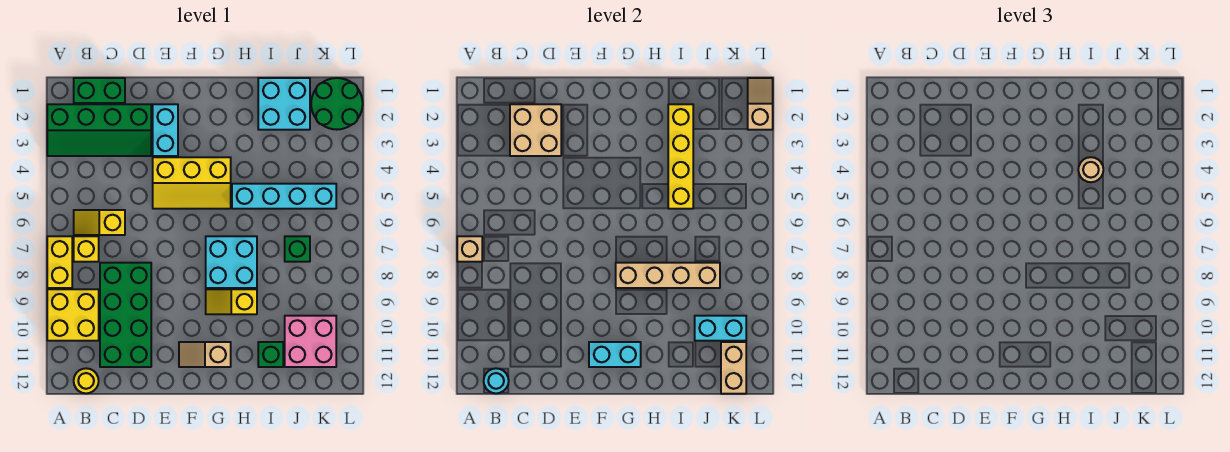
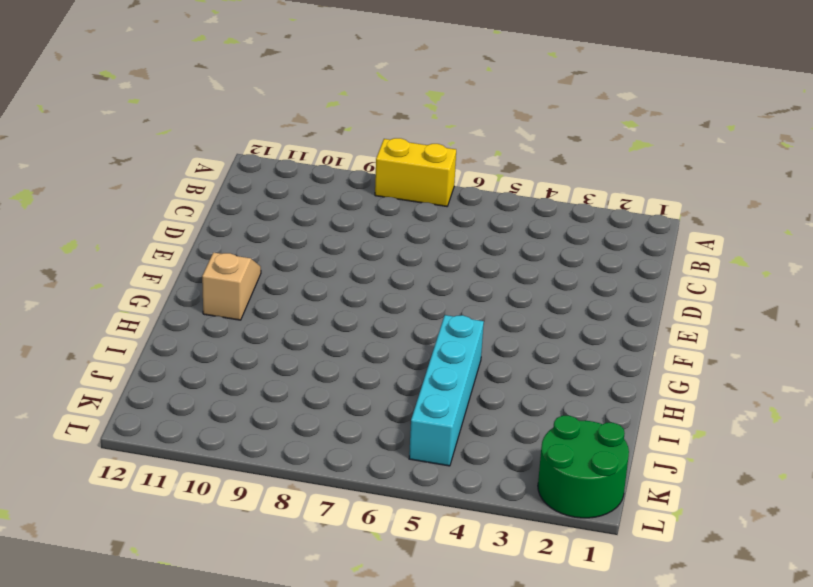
none -> green 2x4 slope [47,104,151,156]
none -> yellow 2x2 brick [47,289,99,341]
none -> green 1x2 brick [74,78,125,103]

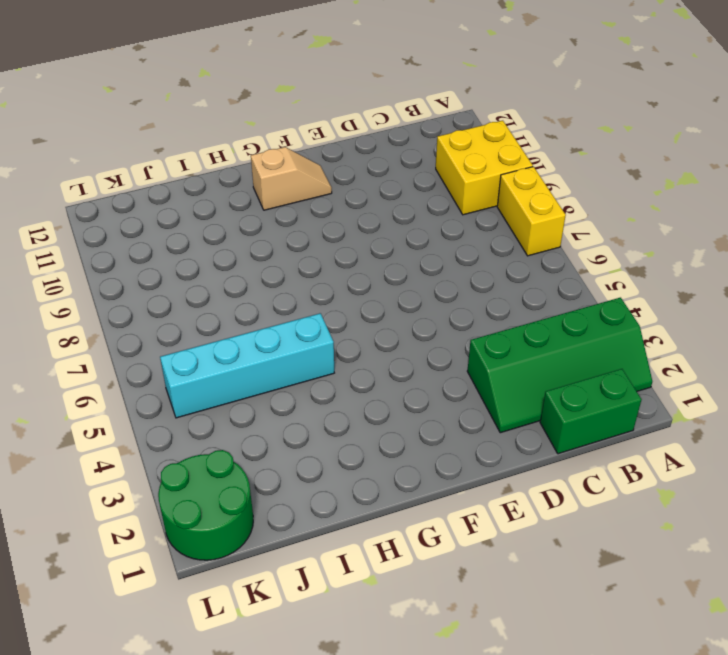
green 2x4 slope [467,298,652,433] -> green 2x4 slope turned to [47,104,151,156]
none -> yellow 1x2 slope [74,210,125,235]
none -> yellow 1x1 brick [74,236,99,262]
none -> yellow 1x1 round brick [74,368,99,393]

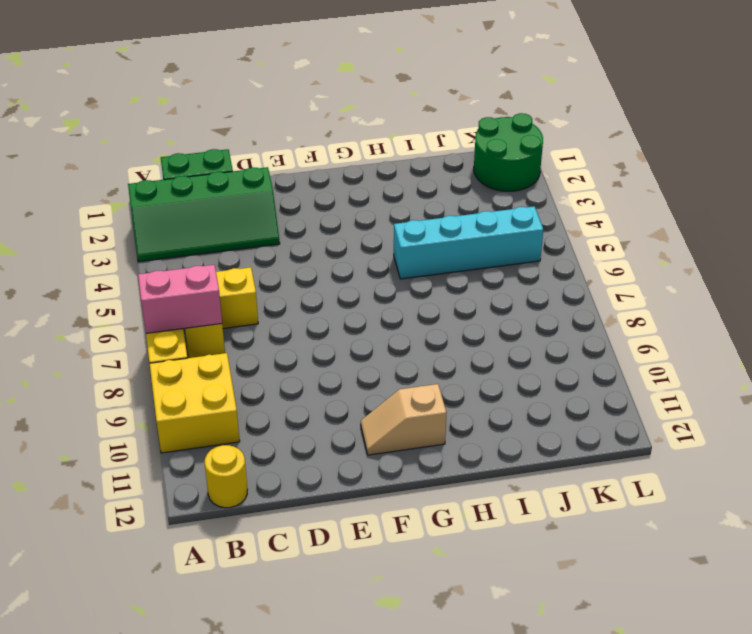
pink 1x2 brick [138,265,222,333] -> tan 1x1 brick [457,236,482,262]
none -> green 2x4 brick [100,263,151,367]
none -> cyan 1x2 brick [153,104,178,156]
none -> yellow 2x3 slope [153,157,231,209]

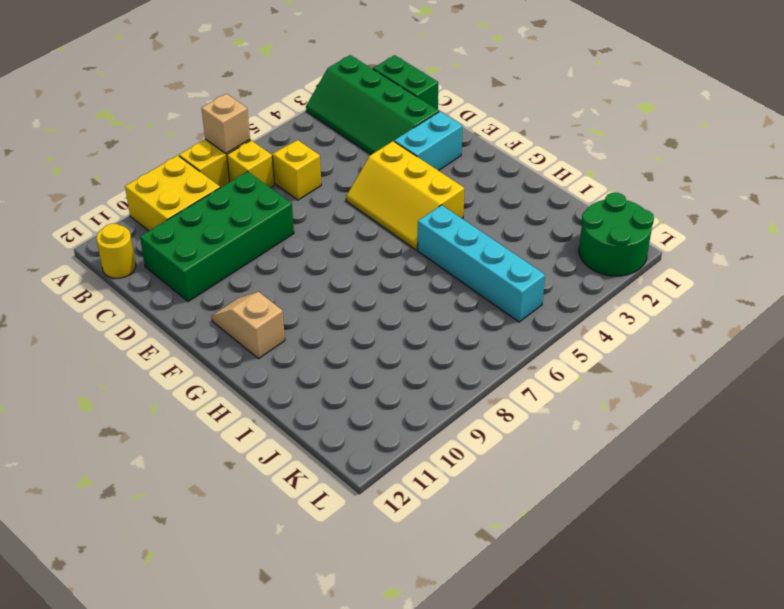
none -> cyan 2x2 brick [206,236,257,288]
none -> yellow 1x2 slope [206,289,257,314]
none -> cyan 2x2 brick [258,78,310,130]

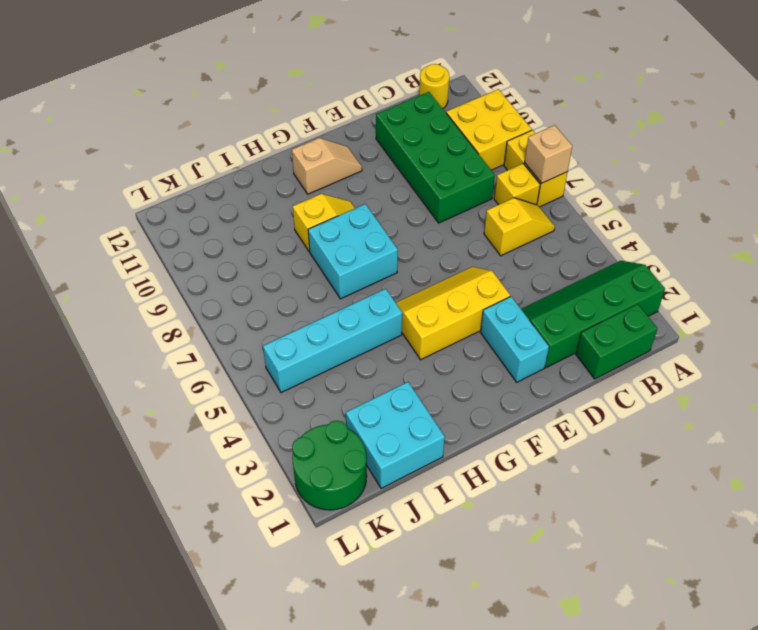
none -> green 1x1 brick [258,342,283,367]
none -> green 1x1 brick [285,236,310,262]
none -> pink 2x2 brick [285,316,336,367]

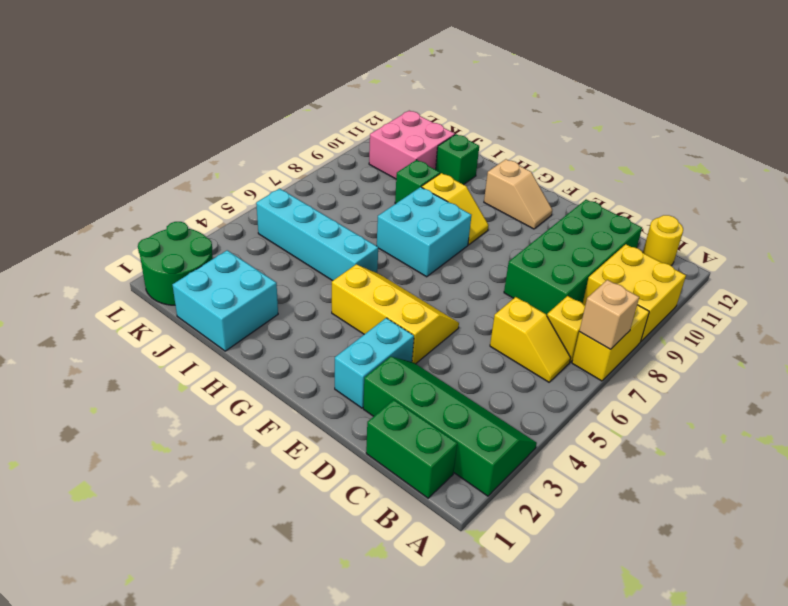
green 1x1 brick [395,160,440,204] -> green 1x1 brick moved to [285,236,310,262]
none -> cyan 1x1 round brick [484,368,509,393]
none -> tan 2x2 brick [510,104,561,156]
none -> cyan 1x2 brick [589,342,641,367]

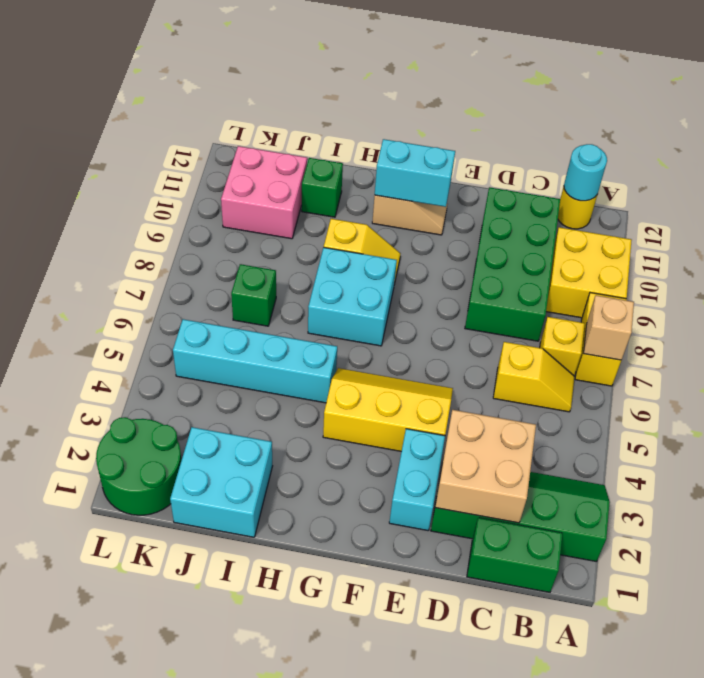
none -> tan 1x4 brick [616,263,720,288]
none -> yellow 1x4 brick [668,104,693,209]
none -> cyan 1x2 brick [695,316,746,341]

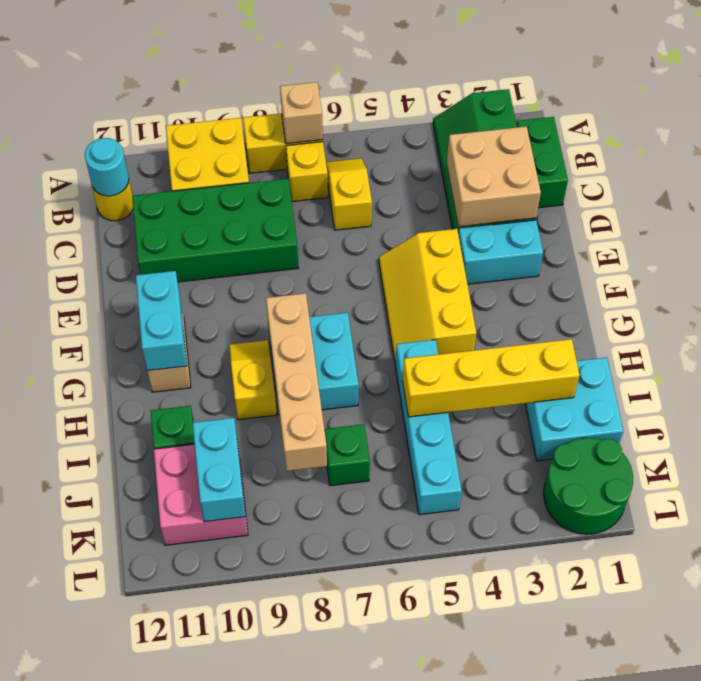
none -> tan 1x2 brick [721,342,746,394]
none -> tan 1x2 slope [748,78,773,130]
none -> tan 1x1 round brick [1078,157,1103,182]

